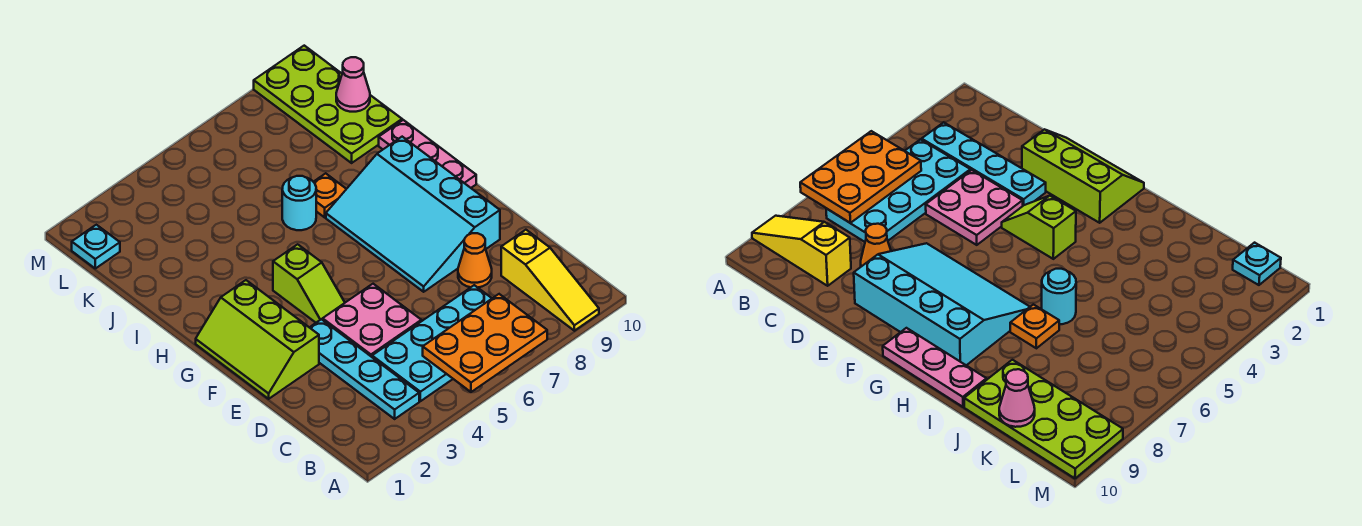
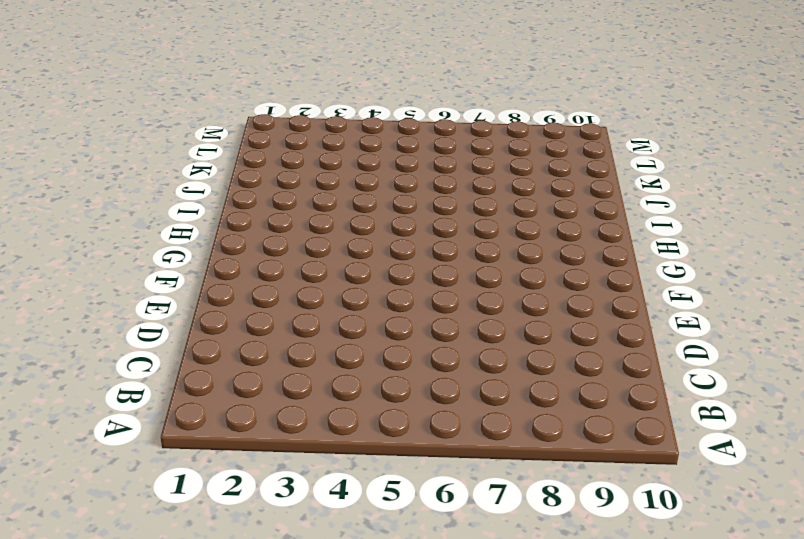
none -> yellow 1x3 slope [501,230,599,331]
none -> cyan 1x4 plate [309,319,419,419]
none -> cyan 2x4 plate [372,285,492,401]

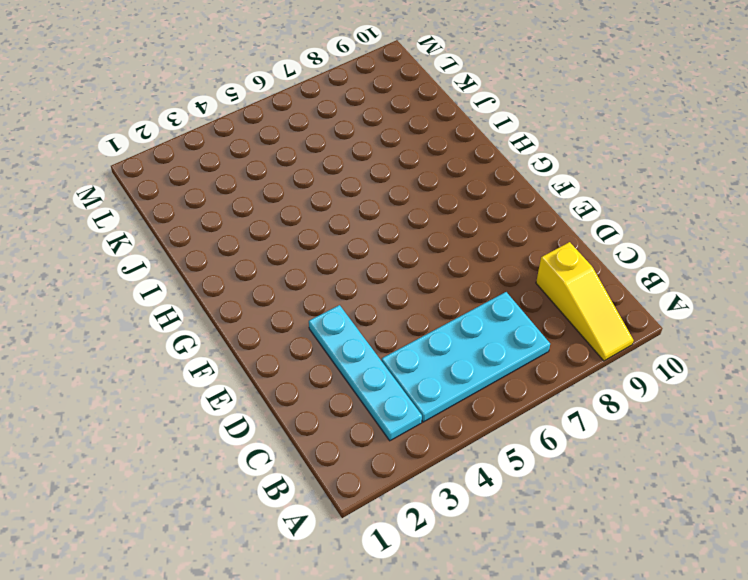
none -> pink 2x2 plate [323,284,421,357]
none -> orange 1x1 cone [458,233,492,287]
none -> lime 2x3 slope [196,280,319,399]

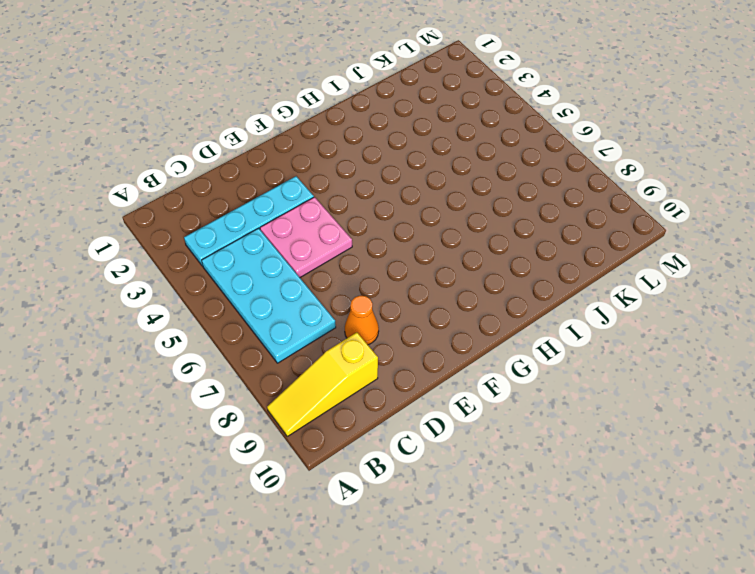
none -> lime 2x3 slope [196,280,319,399]
none -> cyan 3x4 slope [326,137,500,292]
none -> lime 1x2 slope [273,244,345,323]

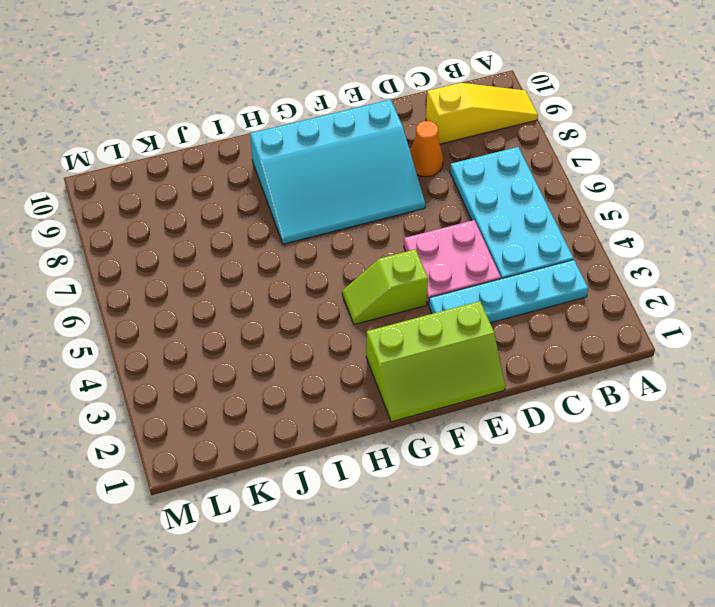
lime 1x2 slope [342,249,428,325] -> lime 1x2 slope turned to [273,244,345,323]
none -> pink 1x3 plate [379,120,476,188]
none -> cyan 1x1 round brick [282,176,316,230]
none -> orange 1x1 plate [314,173,346,217]

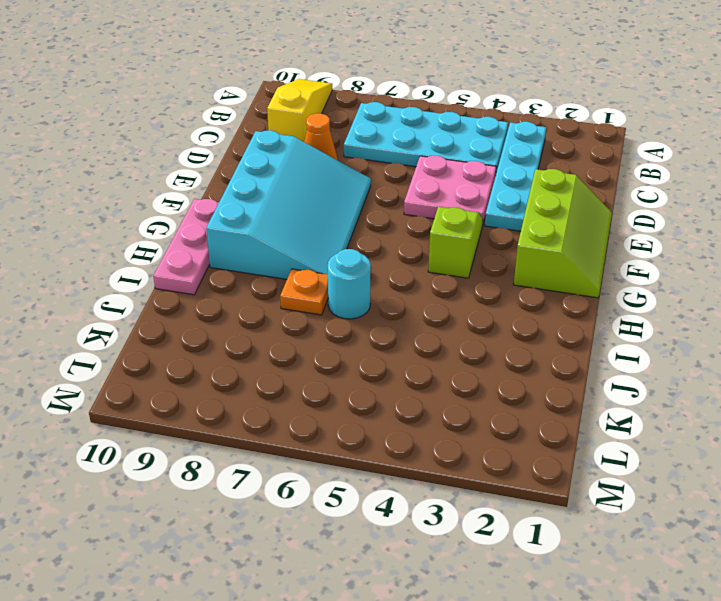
none -> lime 2x4 plate [254,46,402,163]
none -> cyan 1x1 plate [72,225,120,268]
none -> orange 2x3 plate [423,294,547,392]

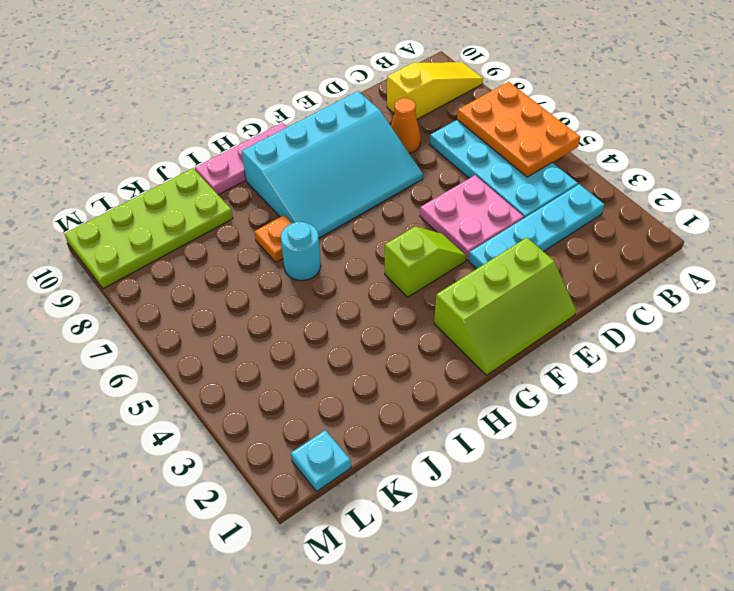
none -> pink 1x1 cone [336,57,370,112]

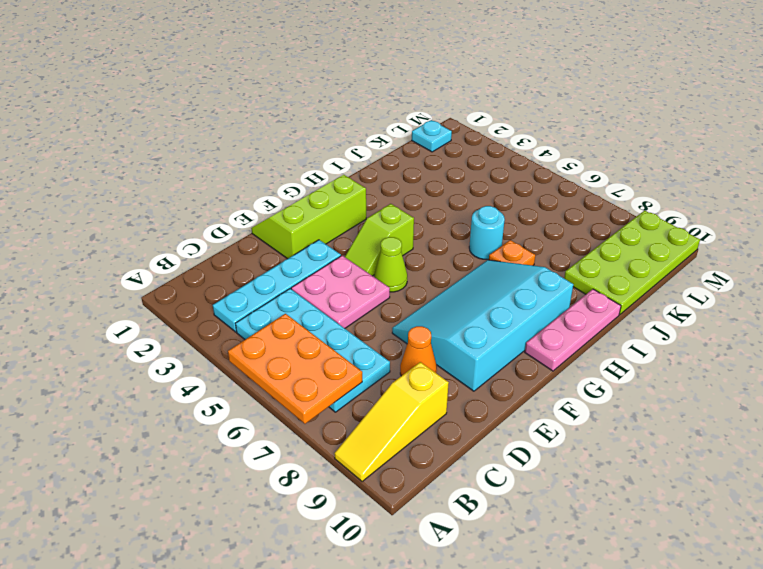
lime 1x1 cone [374,237,407,292] -> none
none -> pink 1x1 cone [336,57,370,112]

